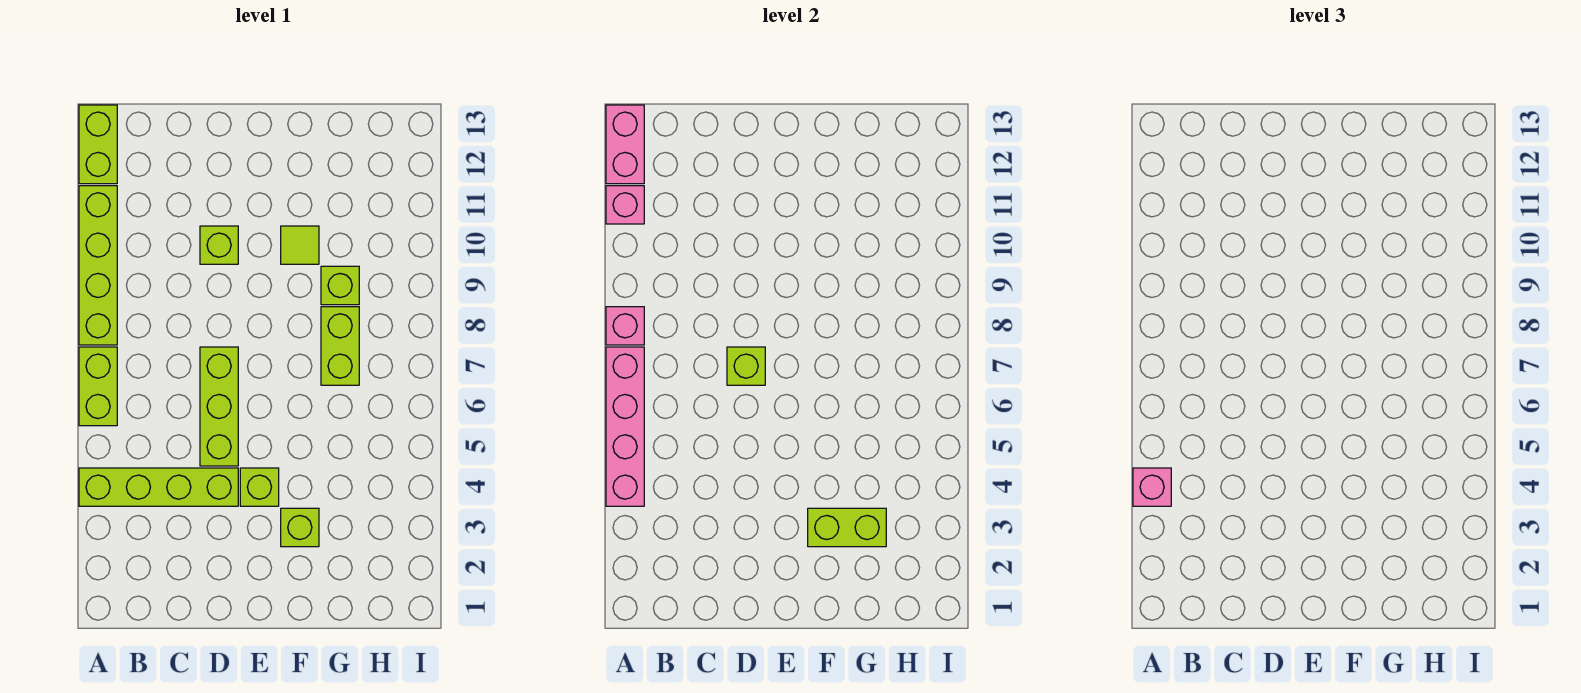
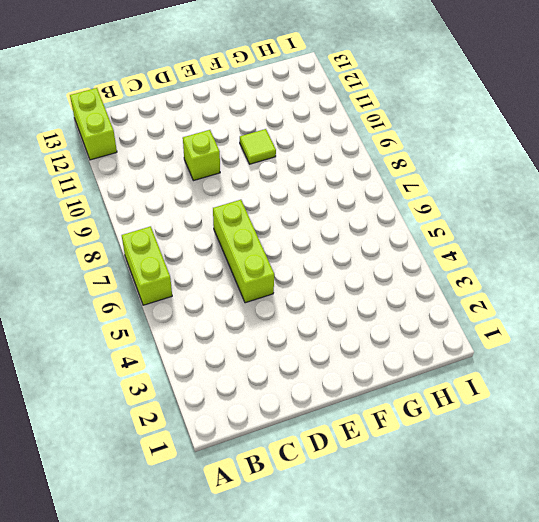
none -> lime 1x4 brick [79,468,238,506]
none -> lime 1x4 brick [79,186,117,345]
none -> lime 1x1 brick [240,468,279,506]

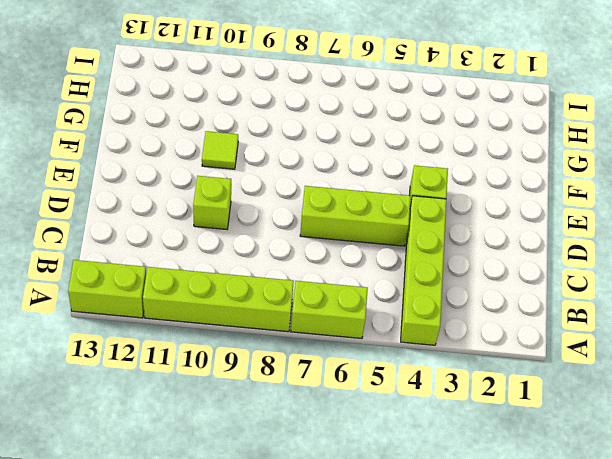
none -> lime 1x1 brick [281,508,319,547]
none -> lime 1x2 brick [321,307,359,385]
none -> lime 1x1 brick [321,266,359,305]

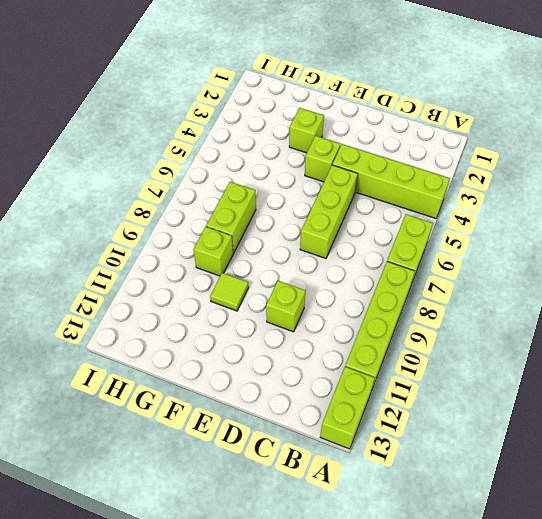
none -> pink 1x4 brick [606,347,644,506]
none -> pink 1x1 brick [606,307,644,345]
none -> pink 1x1 brick [606,186,644,224]

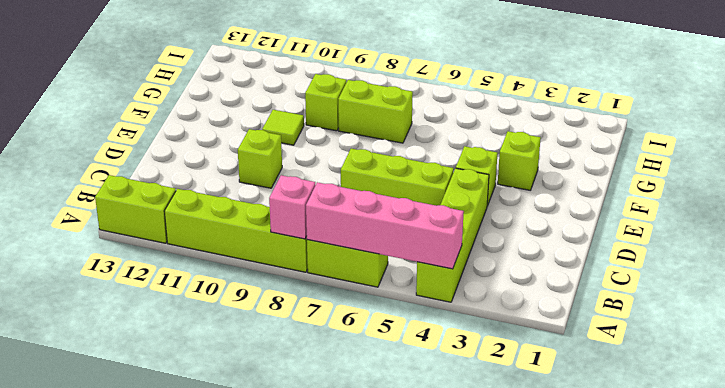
none -> pink 1x1 brick [606,186,644,224]
none -> pink 1x2 brick [606,105,644,184]
none -> lime 1x1 brick [727,347,765,385]

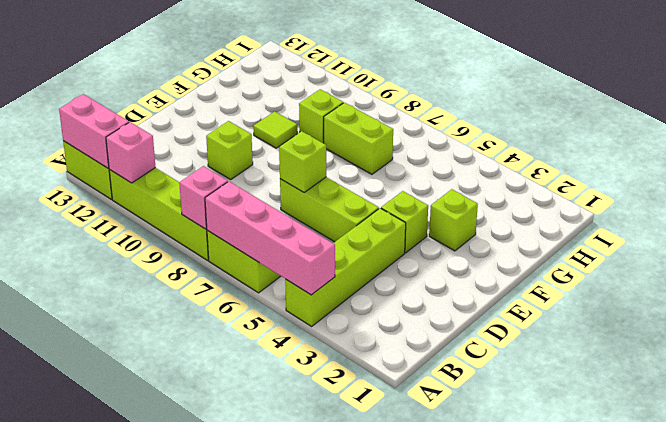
none -> lime 1x2 brick [808,508,886,547]
none -> pink 1x1 brick [1133,468,1171,506]

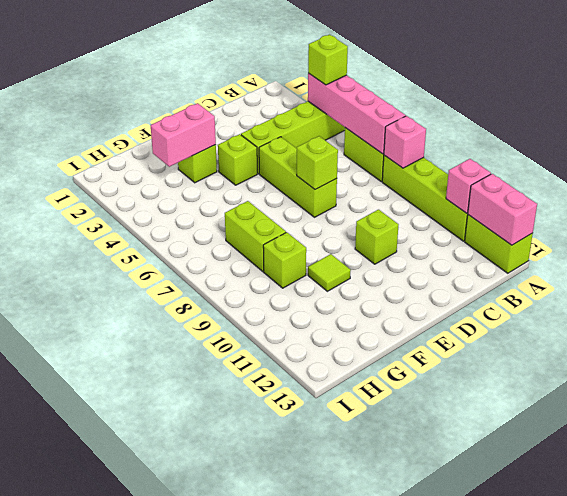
lime 1x1 brick [308,35,348,85] -> pink 1x1 brick [1133,468,1171,506]
pink 1x2 brick [151,103,216,167] -> lime 1x2 brick [808,508,886,547]

